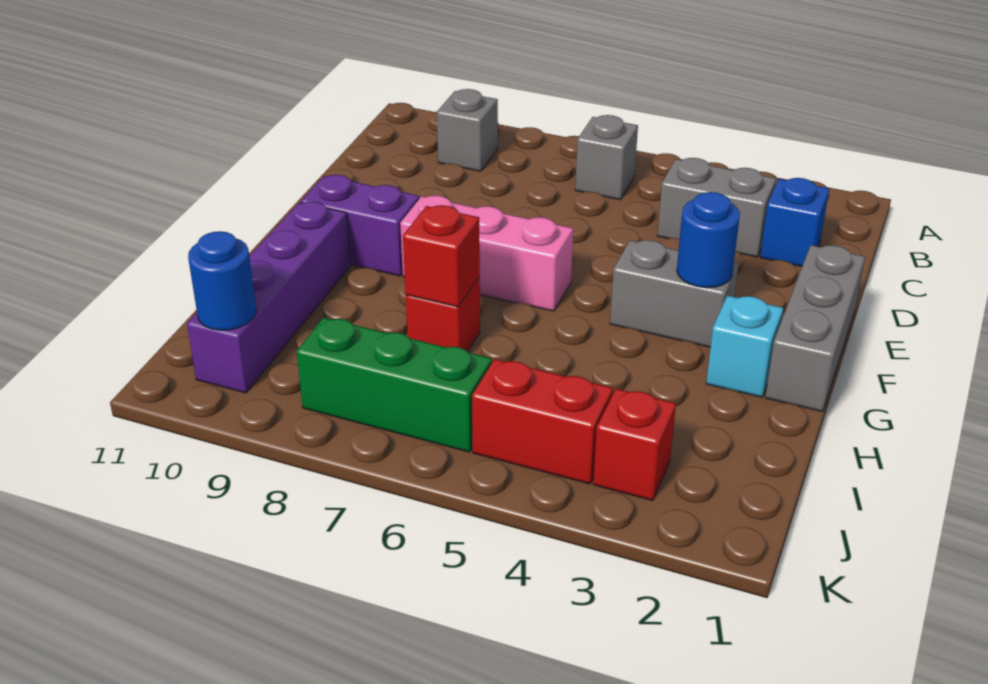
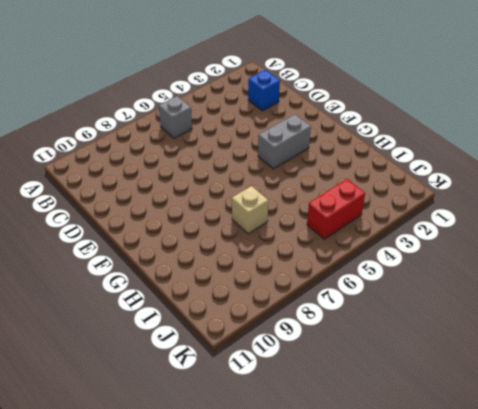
tan 1x1 brick [232,186,268,234] -> red 1x1 brick [406,277,480,352]
none -> grey 1x1 brick [437,89,498,171]
none -> grey 1x2 brick [657,158,776,257]
none -> grey 1x3 brick [765,245,865,412]

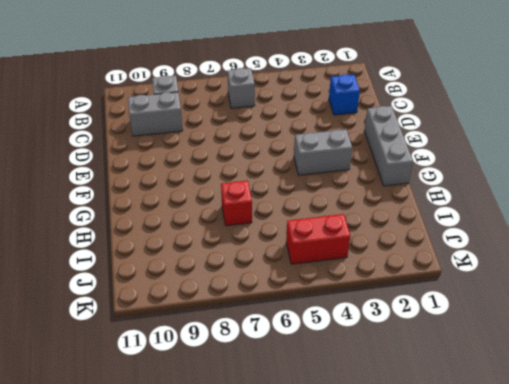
grey 1x2 brick [128,92,183,136] -> grey 1x2 brick moved to [657,158,776,257]
none -> pink 1x3 brick [400,196,573,311]
none -> purple 1x2 brick [301,175,419,276]
none -> cyan 1x1 brick [706,295,783,397]

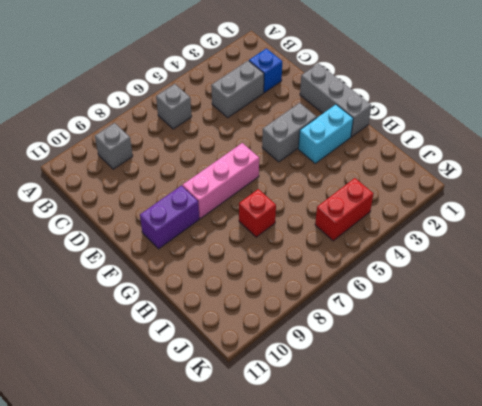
cyan 1x2 brick [298,105,353,163] -> cyan 1x1 brick [706,295,783,397]
none -> purple 1x4 brick [187,202,350,393]
none -> red 1x1 brick [593,389,676,501]
none -> green 1x3 brick [296,318,492,452]

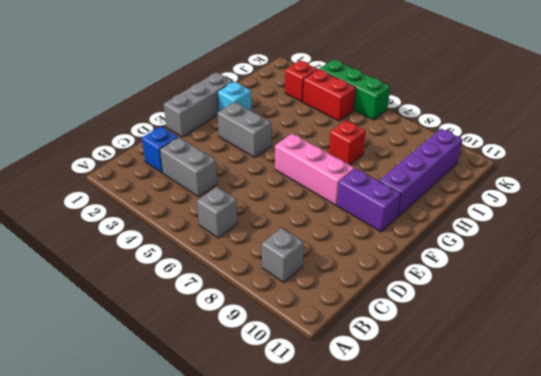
green 1x3 brick [319,59,390,120] -> green 1x3 brick moved to [296,318,492,452]
none -> blue 1x1 round brick [677,192,740,288]
none -> red 1x1 brick [403,205,480,307]
none -> blue 1x1 round brick [188,231,256,330]

